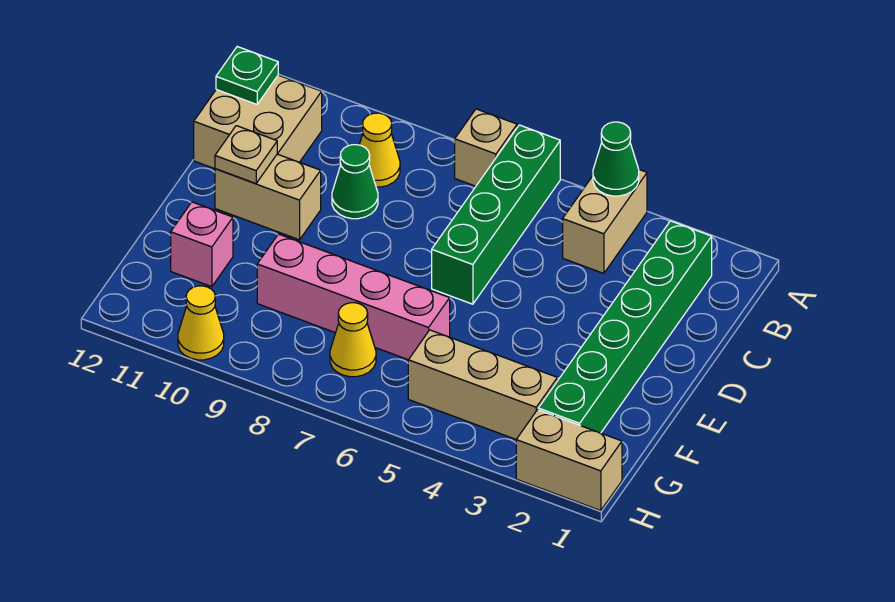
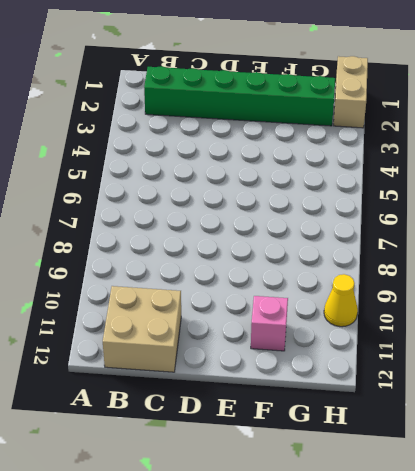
none -> tan 1x2 brick [563,170,647,273]
none -> green 1x4 brick [432,125,560,304]
none -> tan 1x1 brick [455,109,517,186]

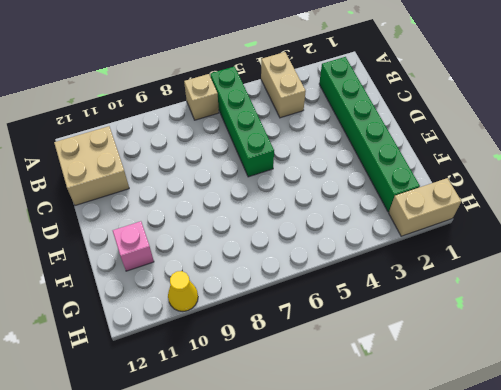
none -> yellow 1x1 cone [359,113,400,187]
none -> green 1x1 cone [332,145,378,219]
none -> tan 1x2 brick [215,154,321,240]

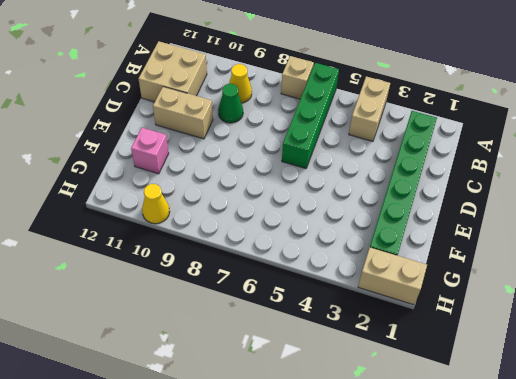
none -> pink 1x4 brick [257,234,450,360]
none -> tan 1x3 brick [408,330,557,439]
none -> yellow 1x1 cone [330,303,376,377]

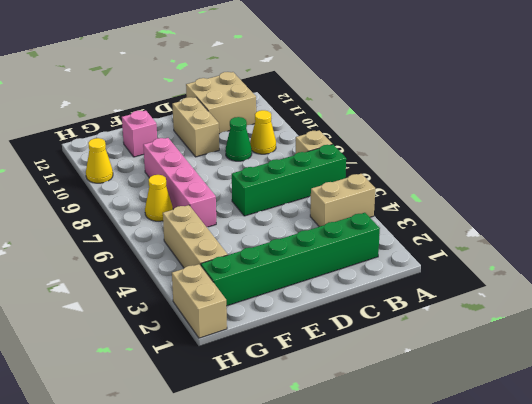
none -> green 1x1 cone [593,122,639,196]
none -> green 1x1 plate [216,47,278,104]
none -> tan 1x1 plate [215,126,277,183]

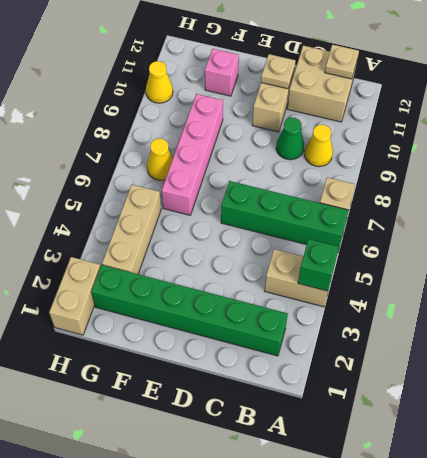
green 1x1 brick [298,239,339,291] -> green 1x1 cone [593,122,639,196]
tan 1x1 plate [325,45,359,79] -> green 1x1 plate [216,47,278,104]

